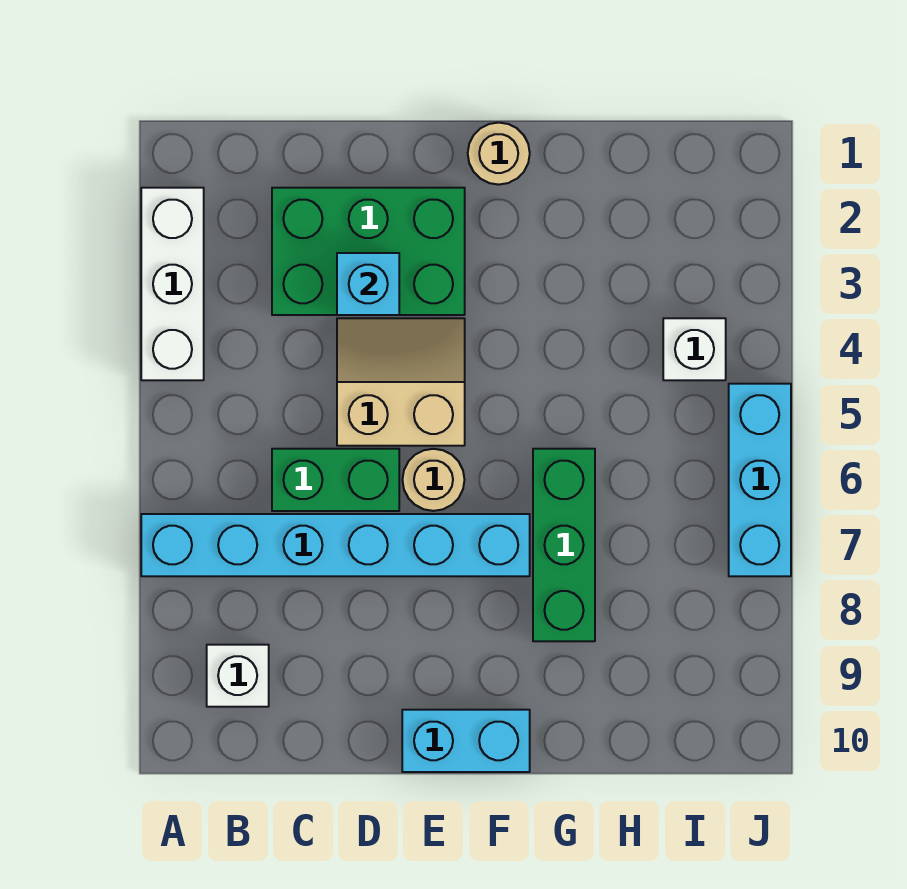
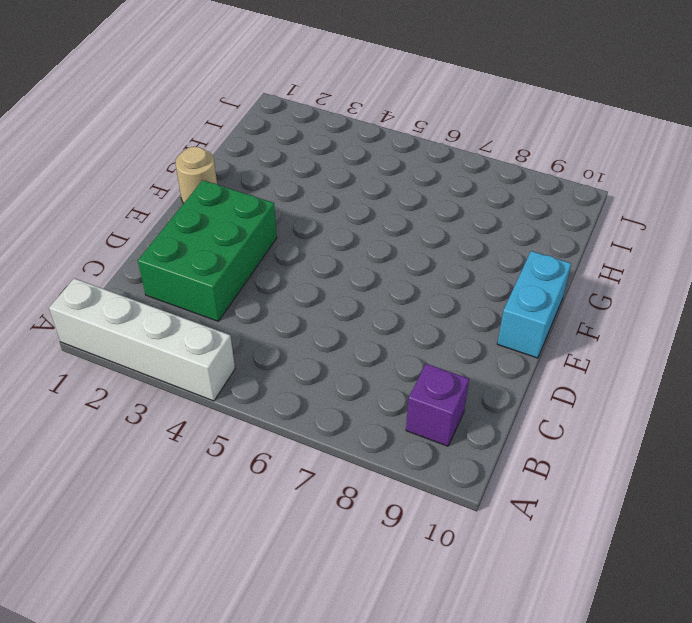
white 1x4 brick [49,278,235,401] -> white 1x3 brick [141,188,204,380]
purple 1x1 brick [406,364,469,446] -> white 1x1 brick [207,645,269,707]
none -> cyan 1x6 brick [141,514,530,576]
none -> green 1x2 brick [272,449,399,511]
none -> tan 2x2 slope [337,318,465,446]

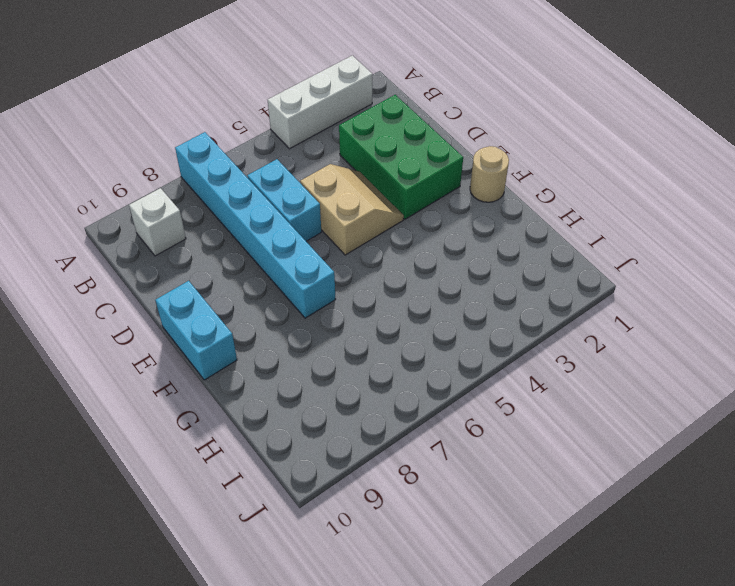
cyan 1x2 brick [247,159,321,241] -> green 1x2 brick [272,449,399,511]
none -> tan 1x1 round brick [402,449,464,511]
none -> green 1x3 brick [533,449,595,641]
none -> white 1x1 brick [663,318,726,380]

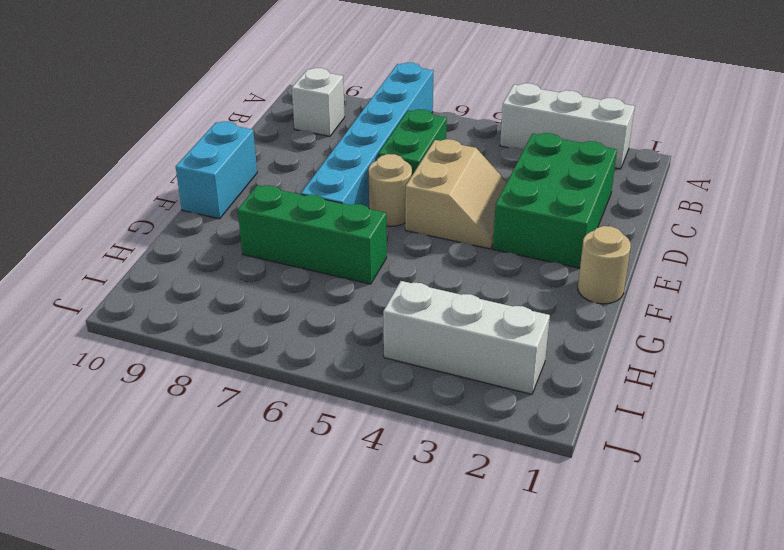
white 1x3 brick [383,281,550,394] -> white 1x1 brick [663,318,726,380]
none -> cyan 1x3 brick [729,384,791,576]
none -> cyan 1x1 brick [337,253,399,315]

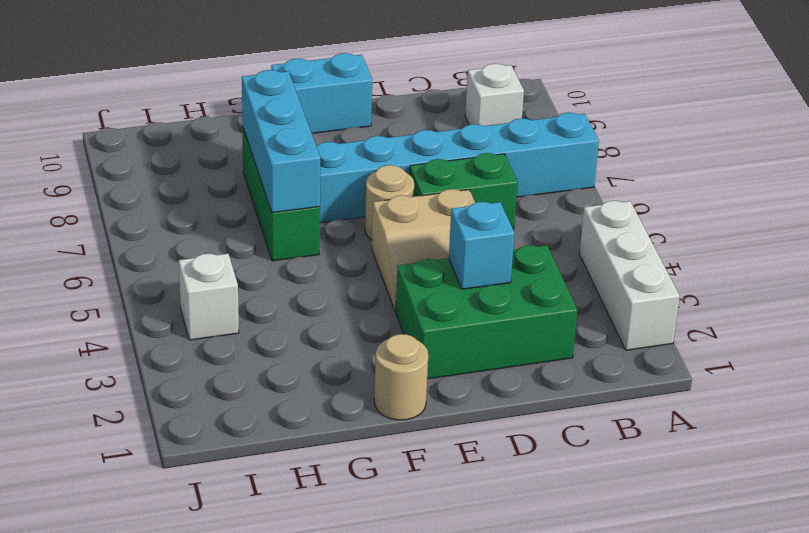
cyan 1x3 brick [242,70,320,213] -> cyan 1x3 brick moved to [729,384,791,576]

